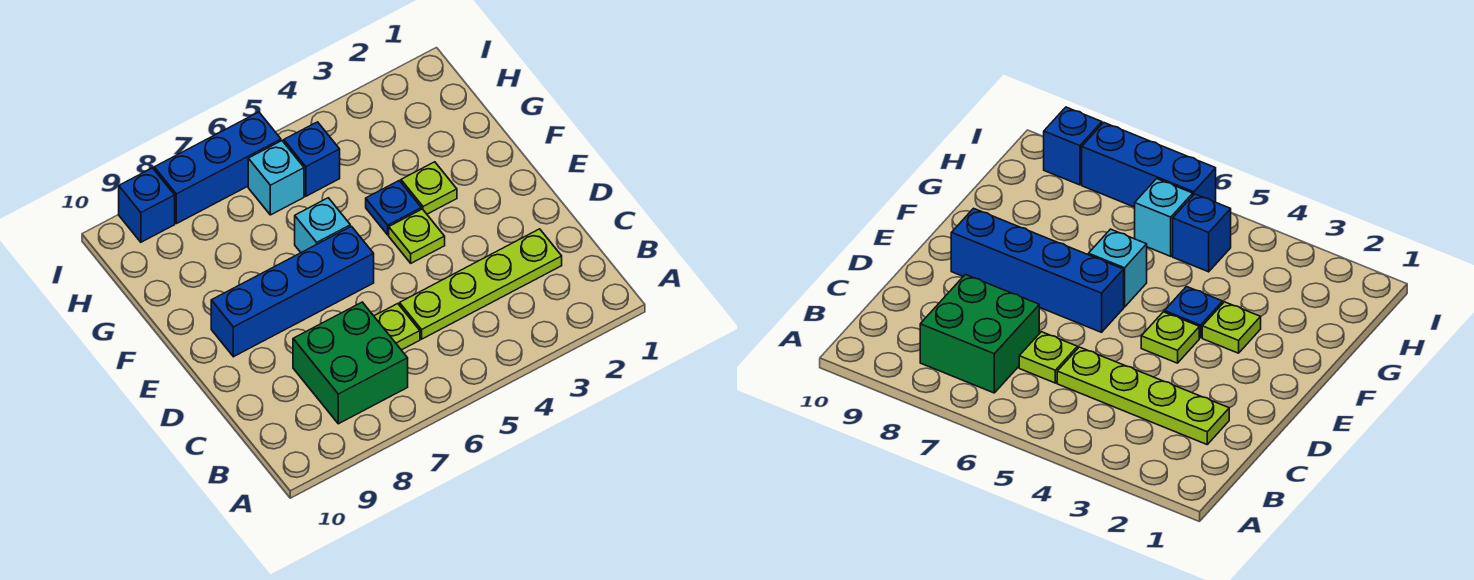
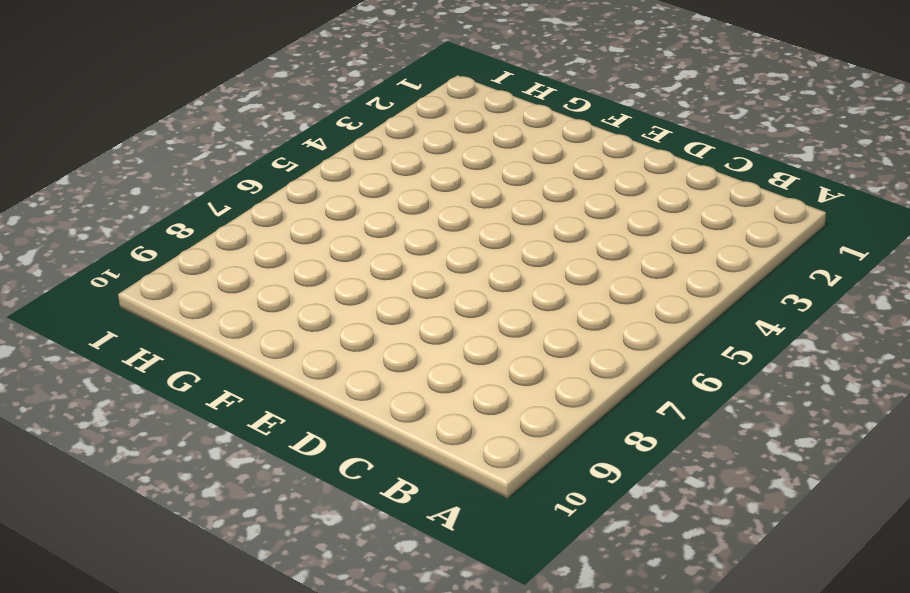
none -> green 2x2 brick [293,302,408,424]
none -> lime 1x4 plate [400,229,562,339]
none -> lime 1x1 plate [374,304,420,350]

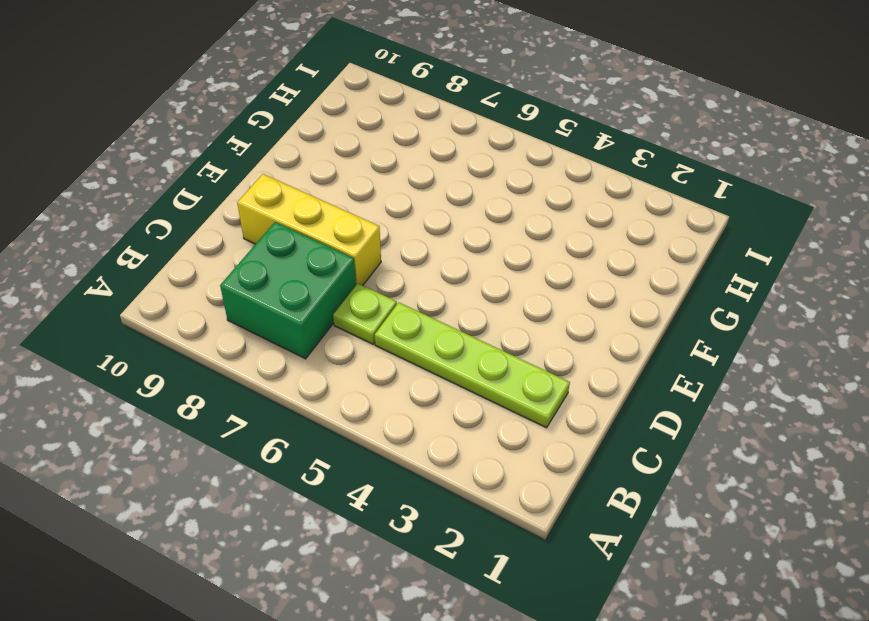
yellow 1x3 brick [237,174,381,285] -> none
none -> lime 1x1 plate [389,209,445,263]
none -> blue 1x4 brick [211,226,374,357]
none -> lime 1x1 plate [401,162,457,214]

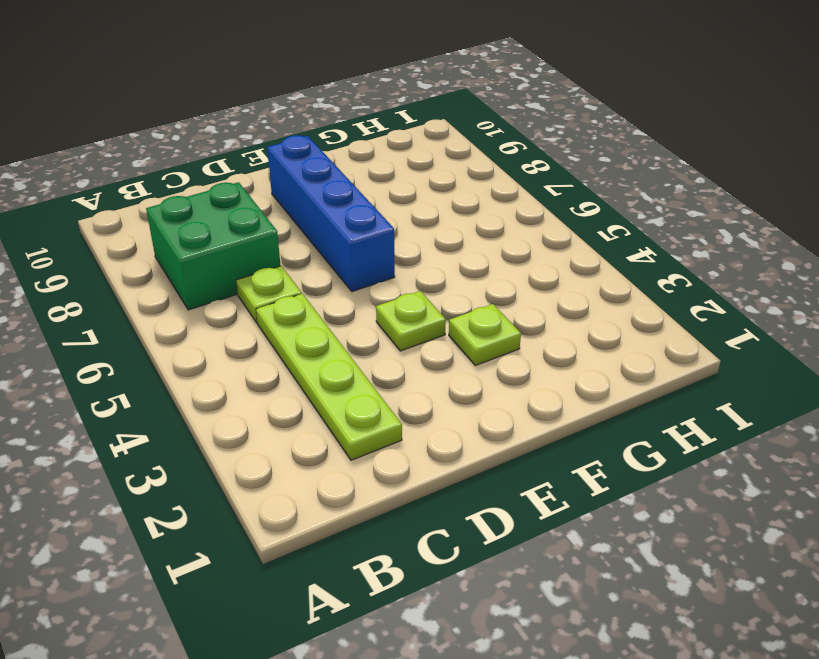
none -> blue 1x1 plate [366,181,421,235]
none -> cyan 1x1 brick [295,198,350,252]
none -> blue 1x1 brick [284,122,340,196]

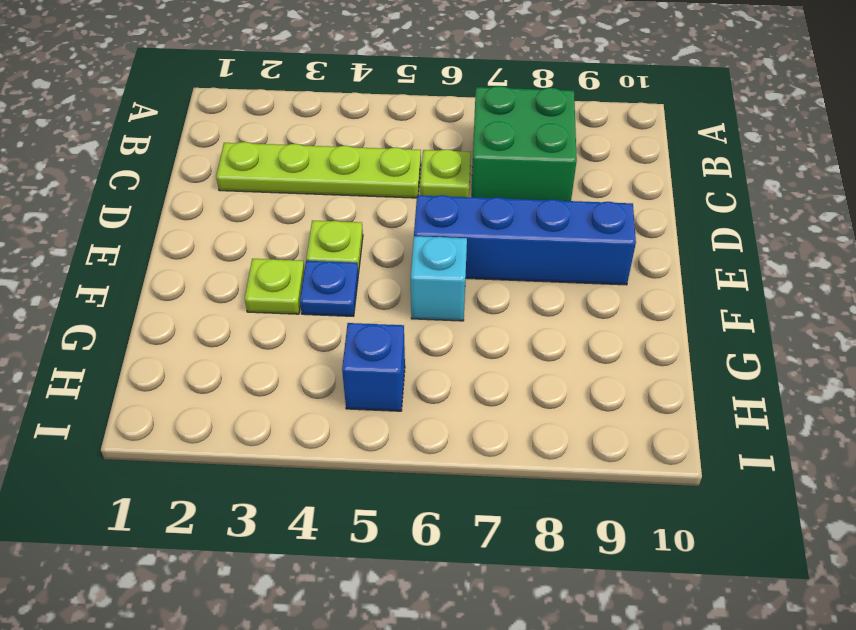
none -> cyan 1x1 brick [248,141,304,215]
none -> blue 1x3 brick [154,112,281,224]
none -> blue 1x1 brick [119,168,175,242]

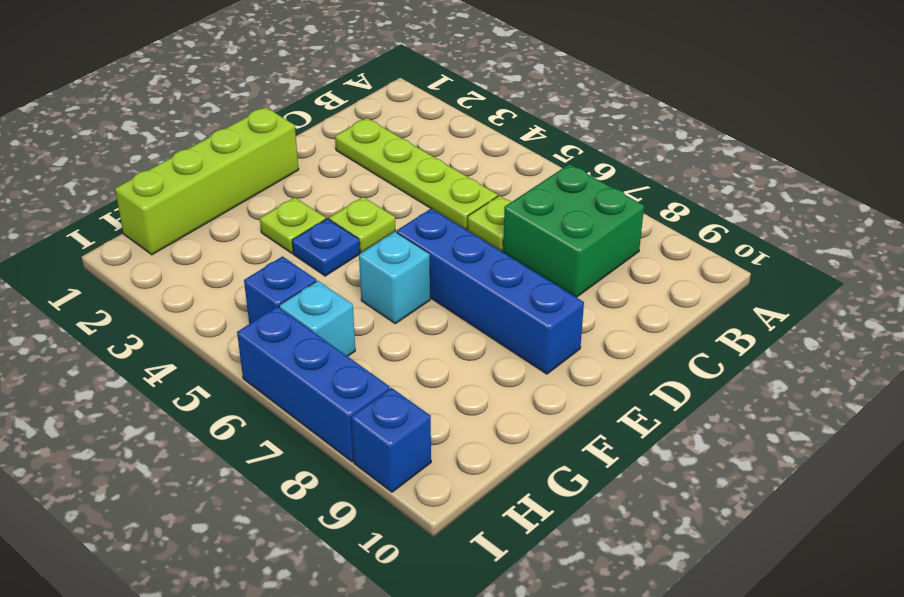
lime 1x4 brick [115,107,299,255] -> none

